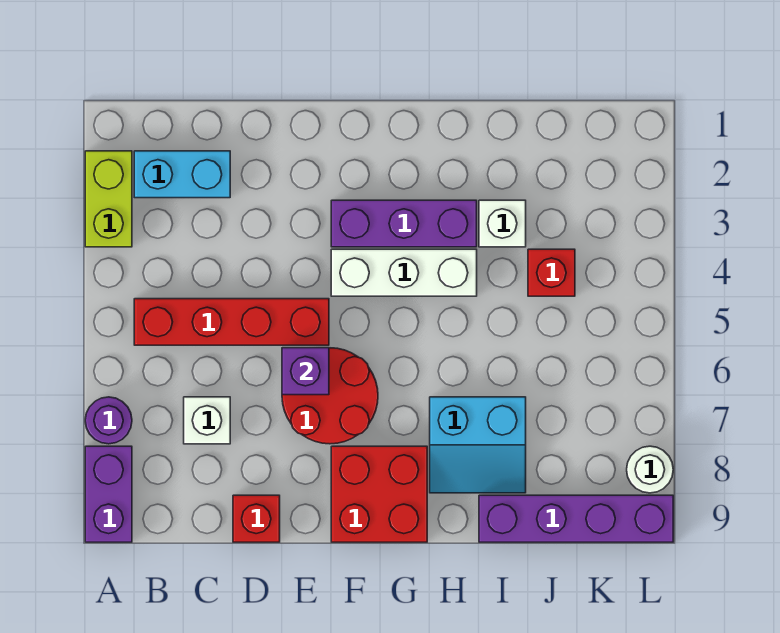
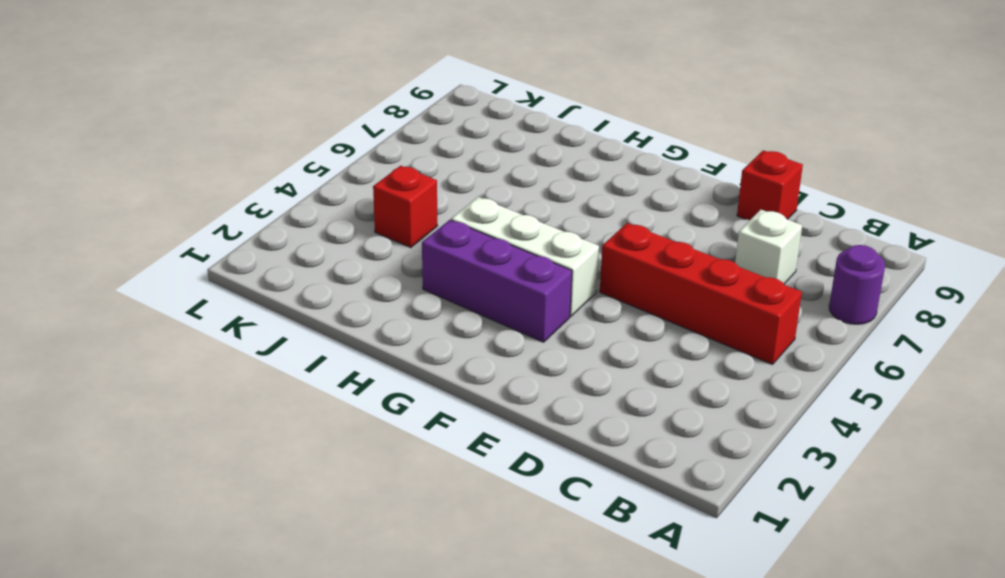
none -> lime 1x2 brick [85,151,132,247]
none -> purple 1x2 brick [85,446,132,542]
none -> cyan 1x2 brick [134,151,230,198]

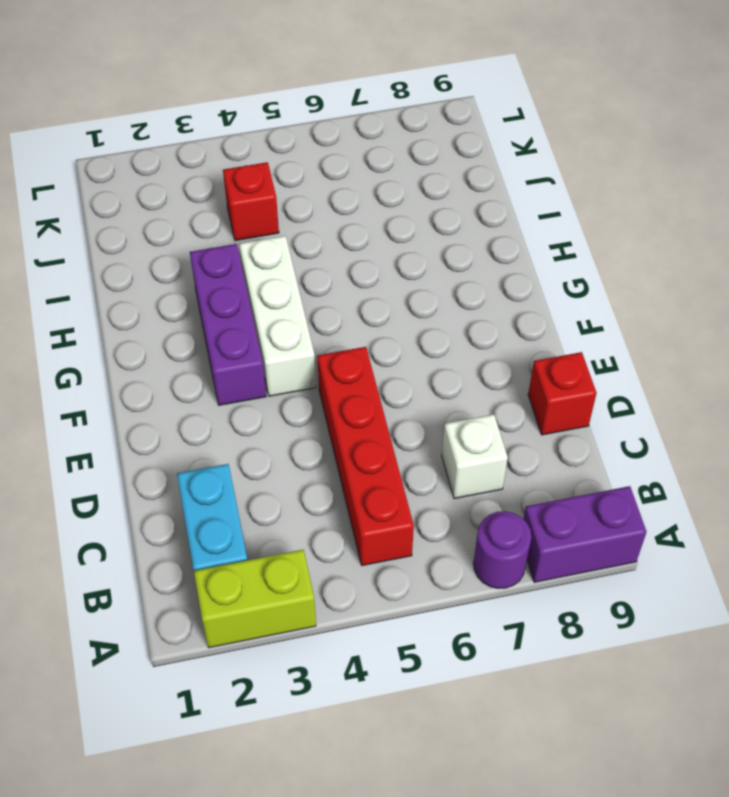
none -> red 2x2 round brick [282,348,378,444]
none -> red 2x2 brick [331,446,427,542]
none -> cyan 2x2 slope [430,397,526,493]

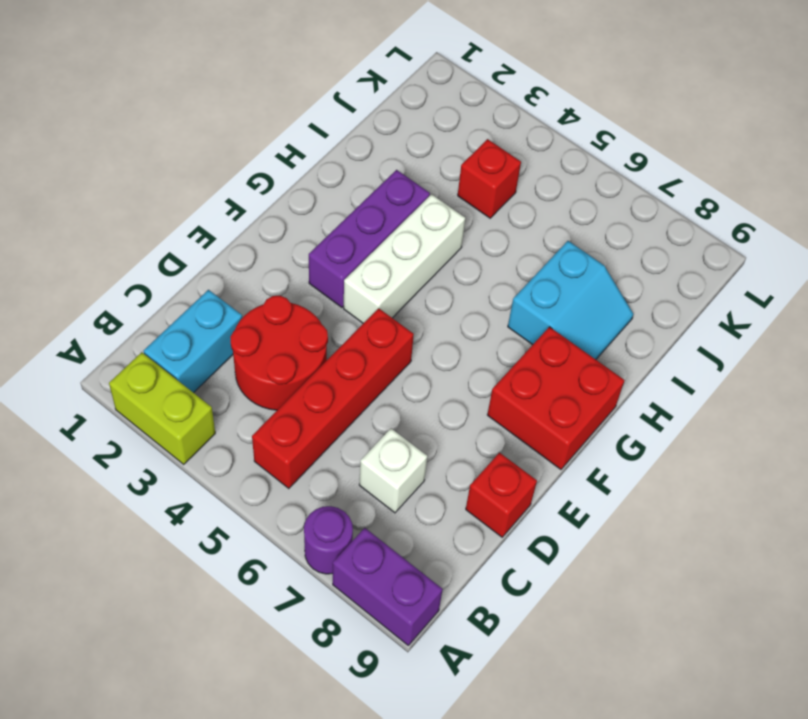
red 2x2 round brick [230,296,328,410] -> red 2x2 round brick moved to [282,348,378,444]
none -> white 1x1 brick [479,200,526,247]
none -> purple 1x4 brick [479,495,673,542]
none -> white 1x1 round brick [627,446,673,493]

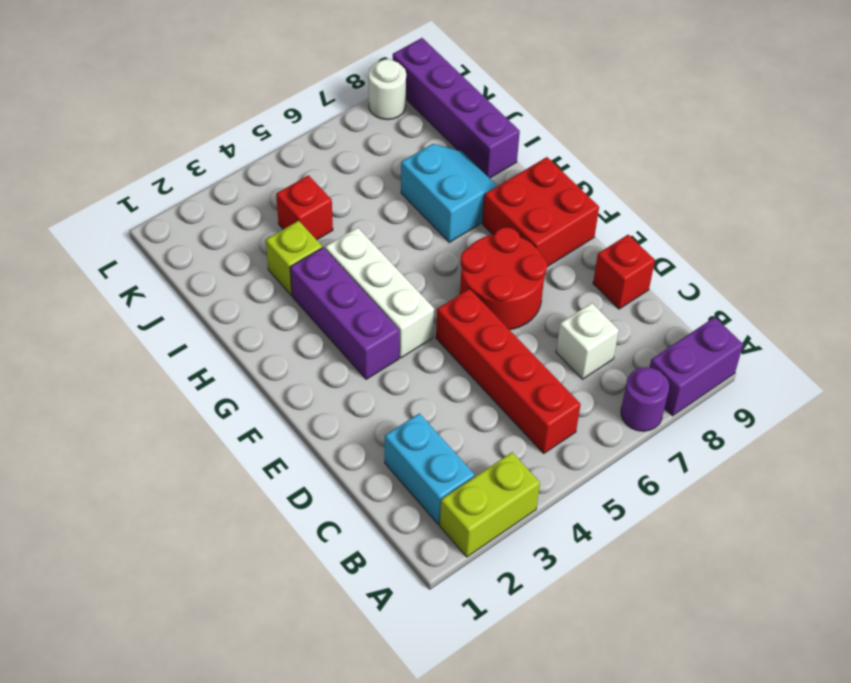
lime 1x1 brick [266,221,322,295] -> white 1x1 brick [479,200,526,247]
none -> purple 1x1 brick [282,348,329,395]

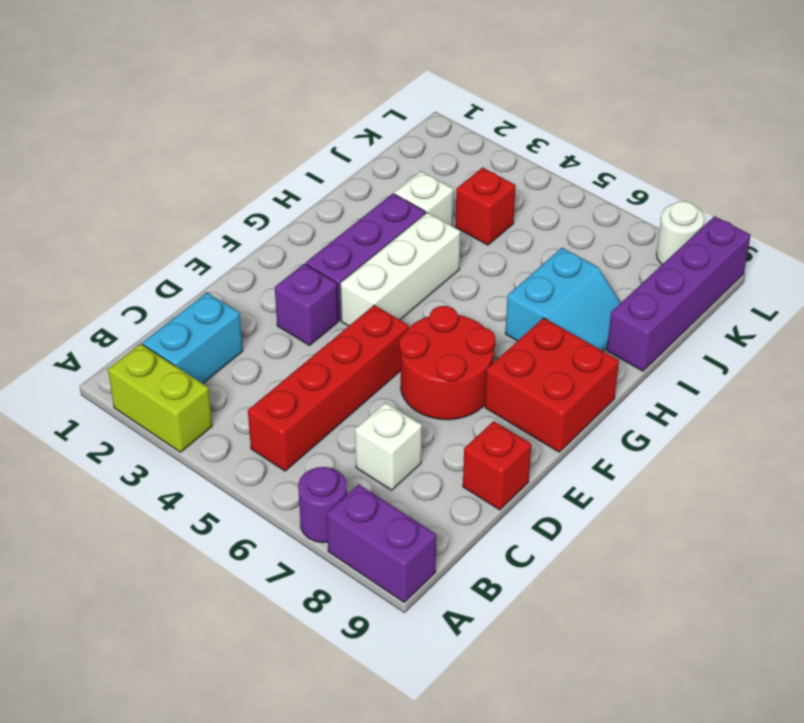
purple 1x1 brick [275,264,338,346] -> purple 1x1 brick moved to [282,348,329,395]

